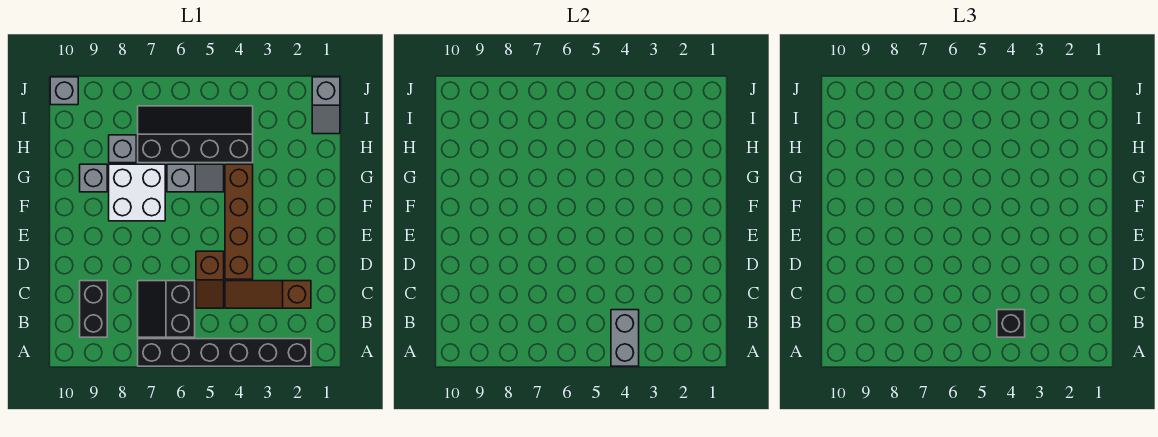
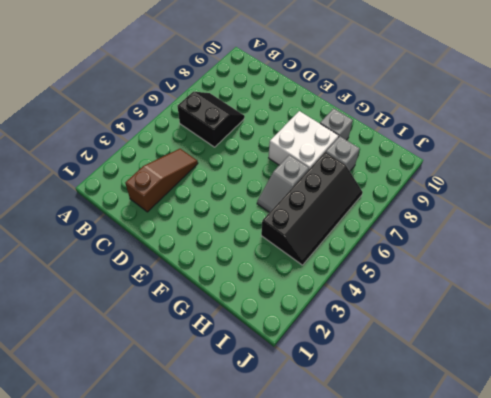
none -> black 1x6 brick [138,339,311,366]
none -> black 1x2 brick [80,281,107,337]
none -> brown 1x2 slope [196,251,224,308]

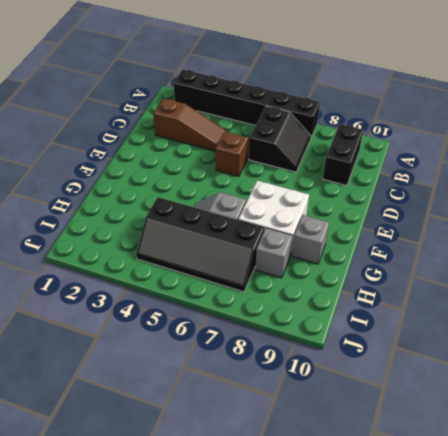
none -> brown 1x4 brick [225,164,253,279]
none -> grey 1x2 slope [312,77,340,134]
none -> grey 1x1 brick [50,77,78,105]

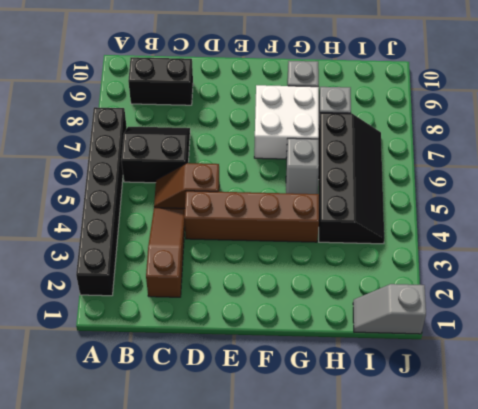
none -> grey 1x1 brick [50,77,78,105]
none -> grey 1x2 brick [611,310,639,366]
none -> black 1x1 brick [997,310,1025,337]

